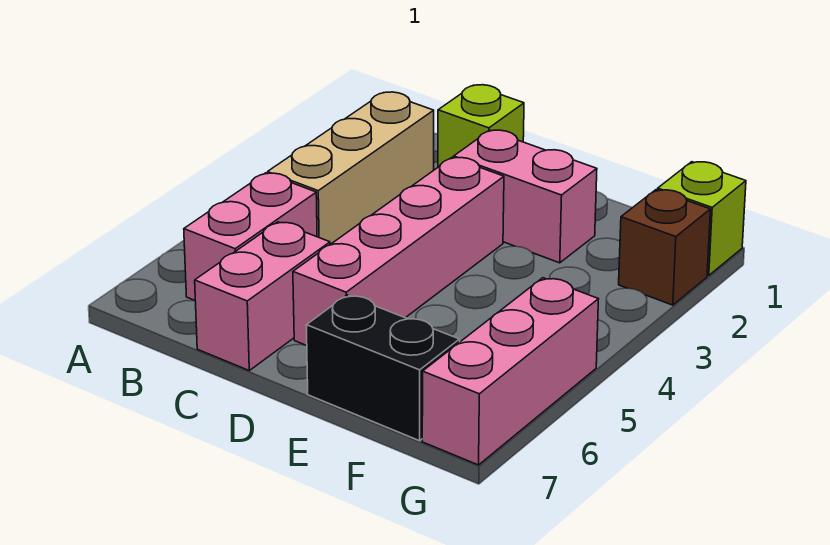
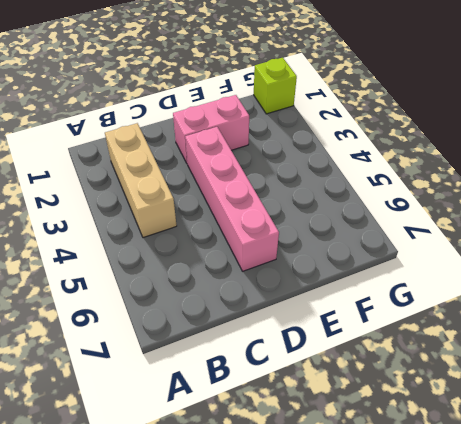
none -> pink 1x2 brick [184,173,317,300]
none -> lime 1x1 brick [438,85,524,167]

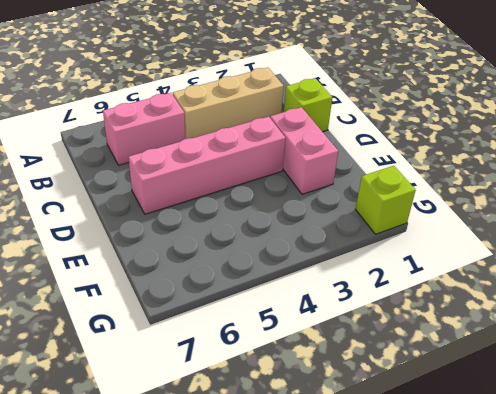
none -> pink 1x2 brick [195,222,330,370]
none -> black 1x2 brick [306,295,460,441]

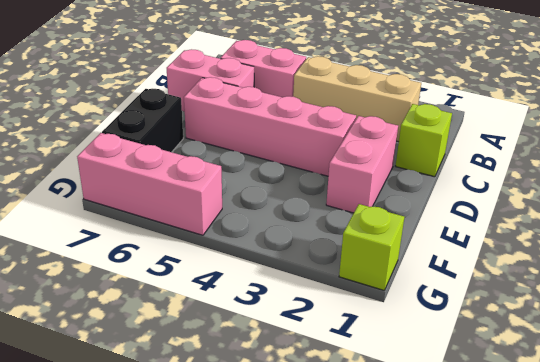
none -> brown 1x1 brick [619,190,711,305]

